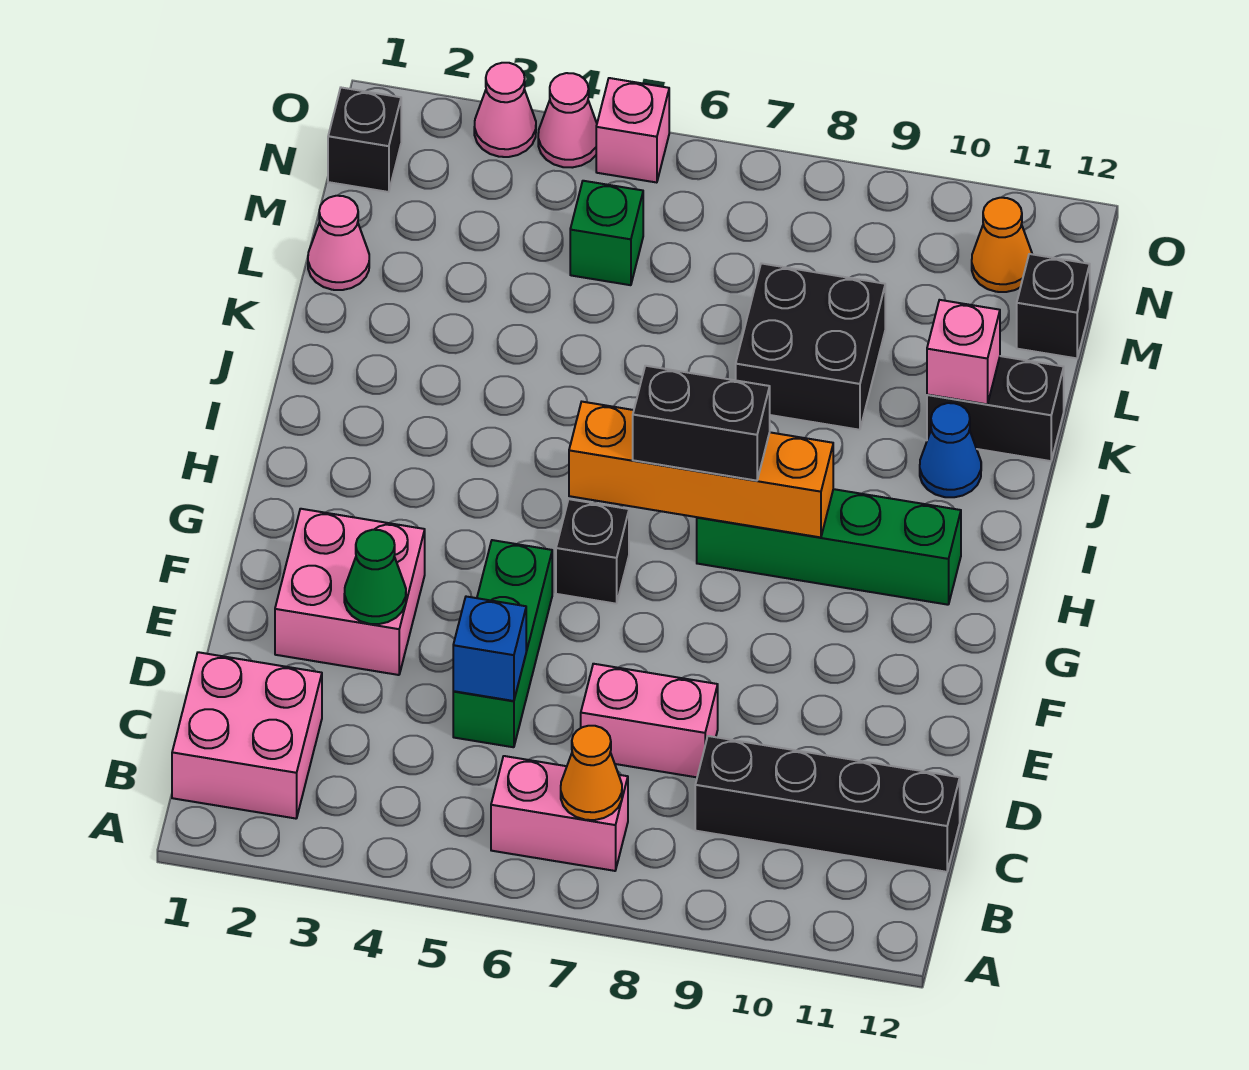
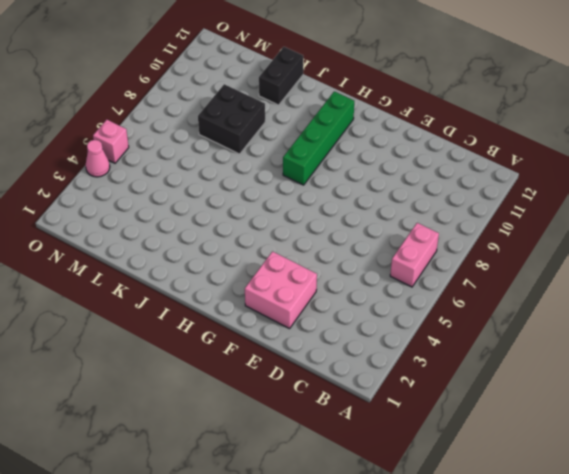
none -> pink 2x2 brick [172,652,322,819]
none -> black 1x4 brick [695,736,960,872]
none -> green 1x3 brick [453,540,552,747]

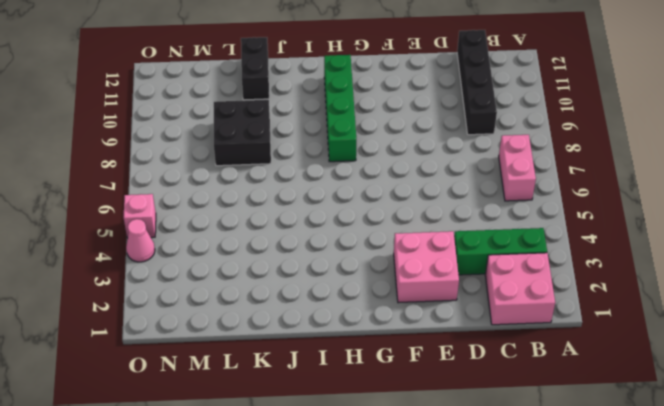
green 1x3 brick [454,228,547,275] -> green 1x3 brick moved to [453,540,552,747]
none -> pink 1x2 brick [581,664,718,777]
none -> black 1x1 brick [556,499,629,604]
none -> blue 1x1 cone [920,403,981,497]

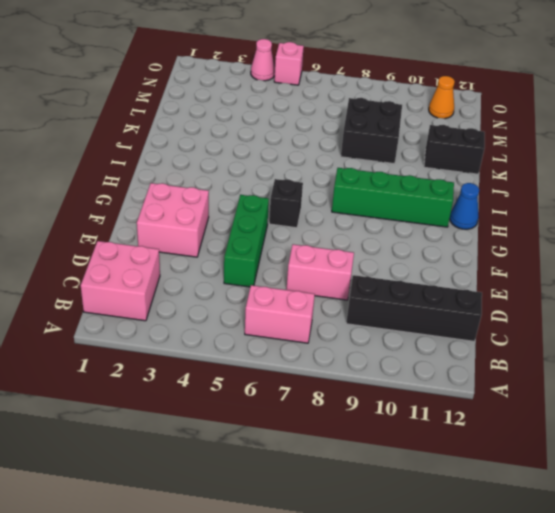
blue 1x1 cone [450,183,479,229] -> blue 1x1 cone moved to [920,403,981,497]
none -> pink 1x1 cone [308,196,369,290]
none -> green 1x1 brick [570,181,643,285]
none -> black 1x1 brick [1017,254,1090,358]

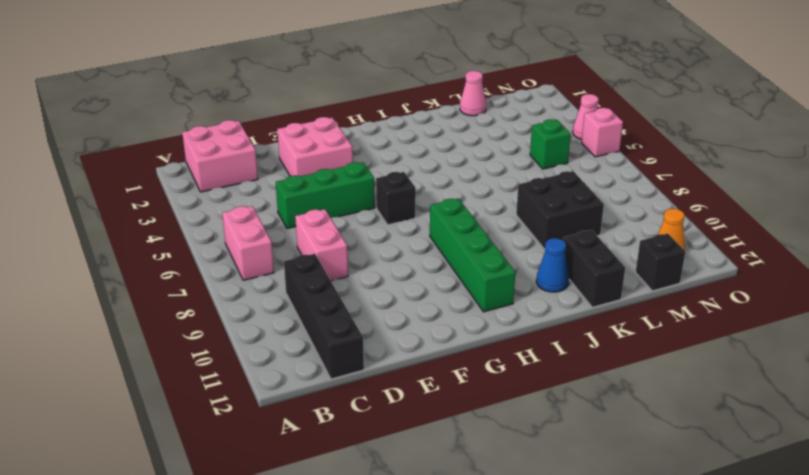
none -> black 1x1 brick [328,88,401,192]
none -> pink 1x1 cone [474,63,536,157]
none -> orange 1x1 cone [561,726,622,820]

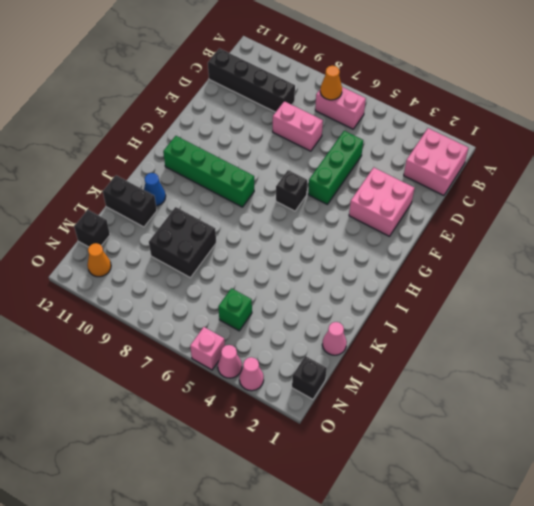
none -> blue 1x1 brick [453,597,526,701]
none -> green 1x1 cone [344,530,406,624]
none -> orange 1x4 brick [569,402,833,537]

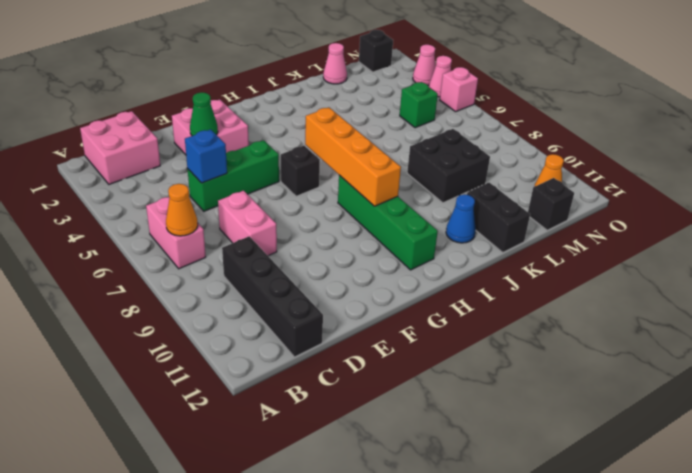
none -> pink 1x1 brick [927,300,1000,404]
none -> black 1x2 brick [633,366,770,481]

